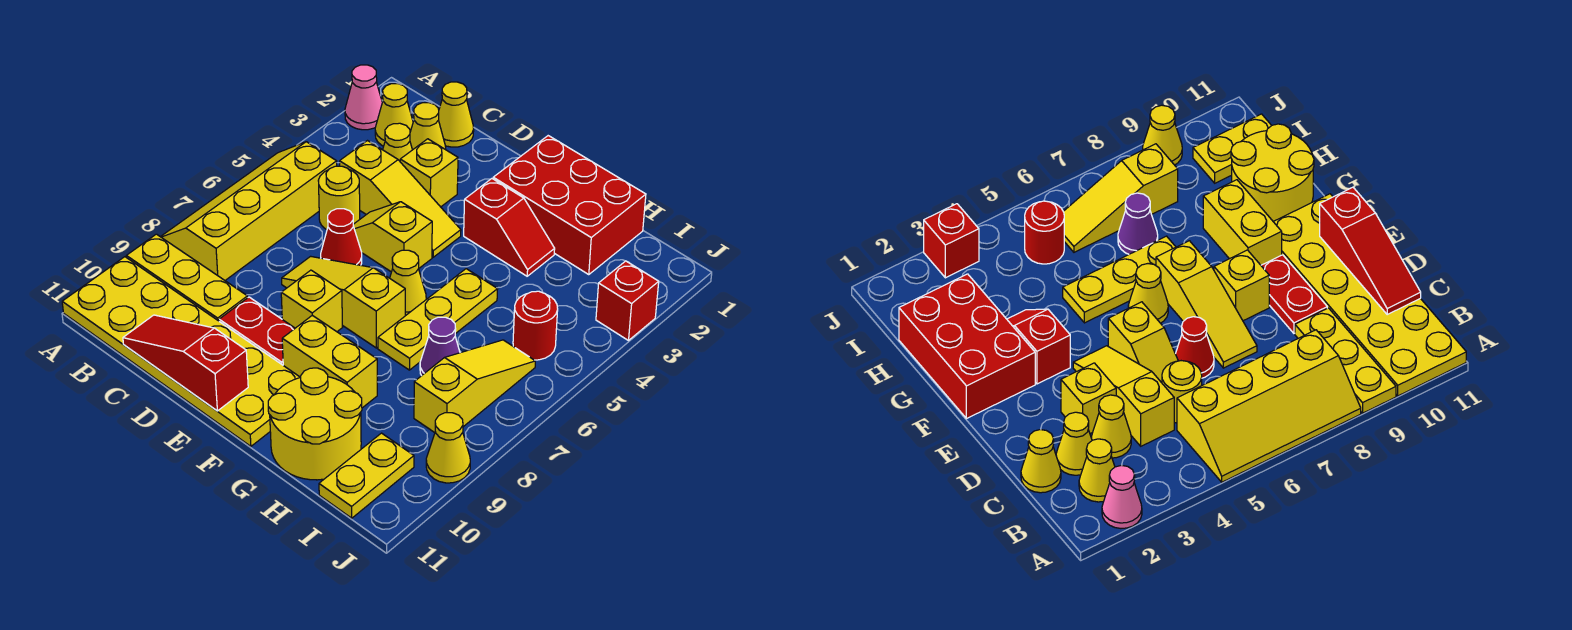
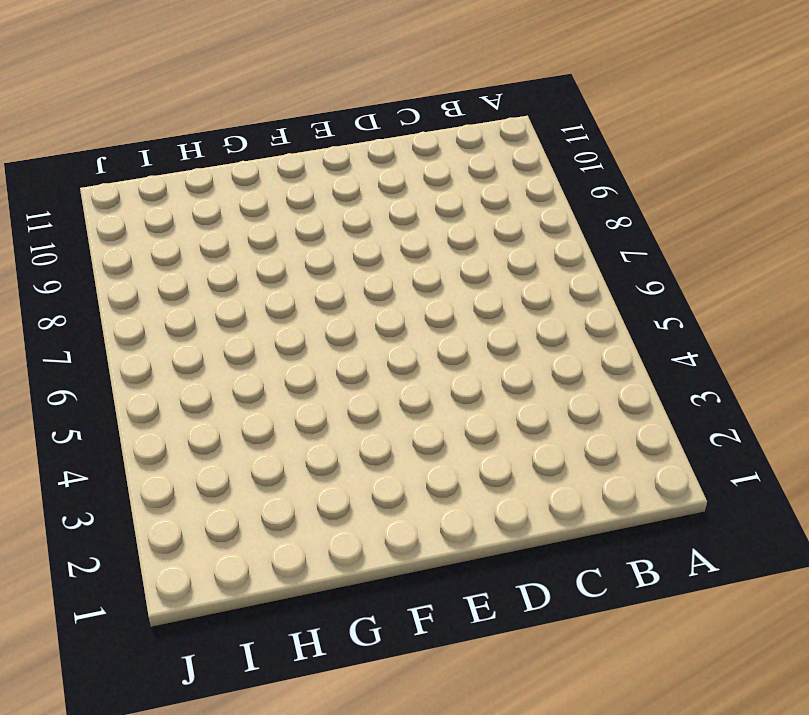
none -> pink 1x1 cone [345,65,382,130]
none -> yellow 2x4 slope [161,142,337,280]
none -> yellow 1x3 plate [127,234,248,321]

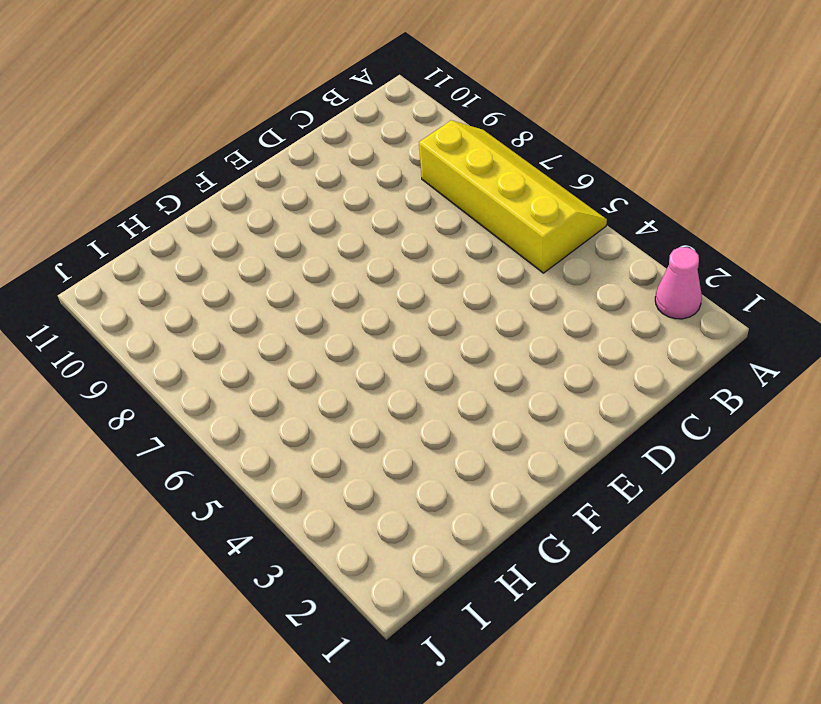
none -> yellow 1x3 plate [127,234,248,321]
none -> yellow 2x6 plate [62,257,301,446]
none -> yellow 1x1 cone [375,84,413,146]

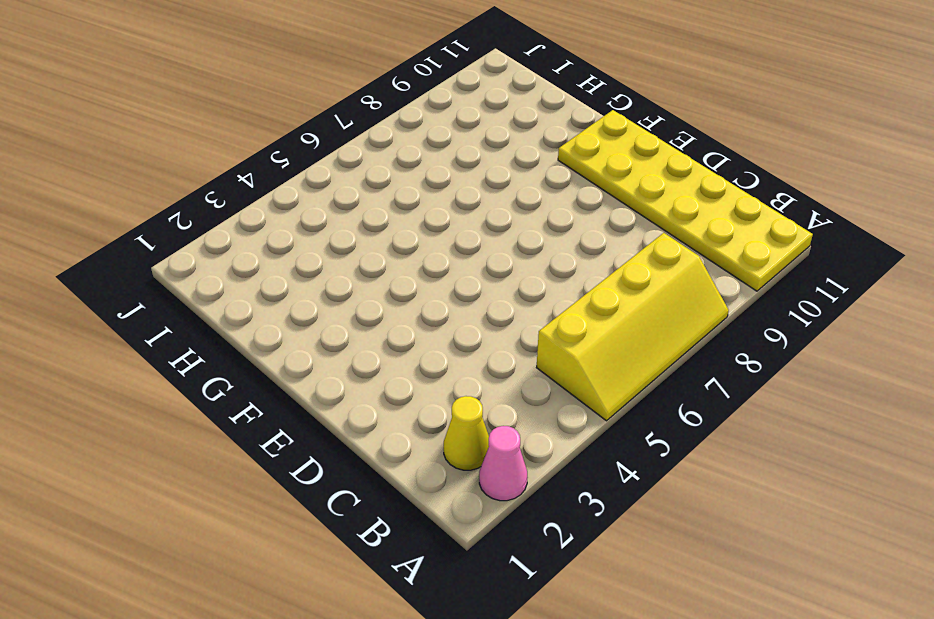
none -> yellow 1x3 plate [127,234,248,321]
none -> yellow 1x1 cone [439,82,474,147]
none -> yellow 1x1 cone [410,103,446,150]

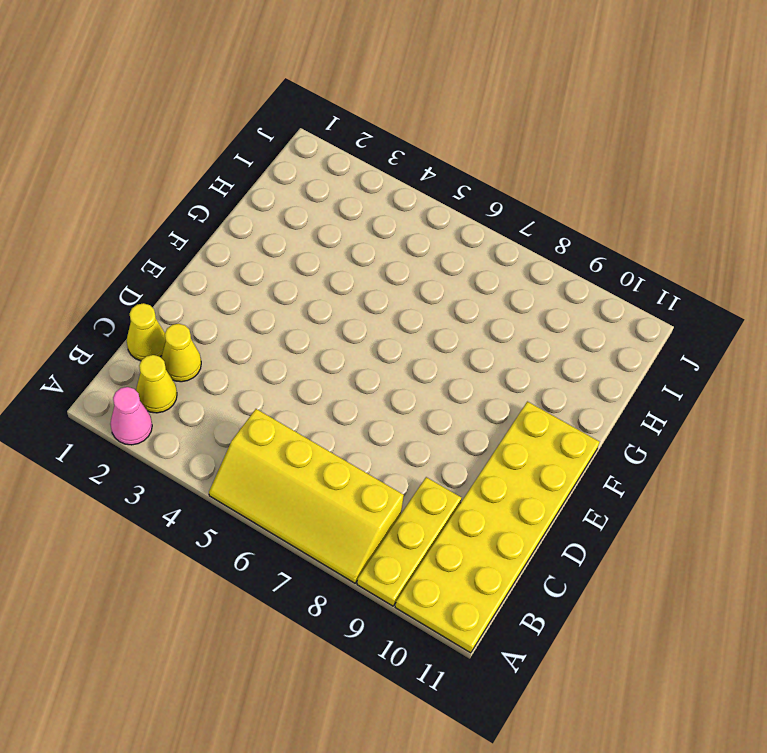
none -> yellow 1x1 cone [383,123,412,161]
none -> yellow 1x3 slope [340,141,461,257]
none -> yellow 1x1 round brick [318,166,360,230]

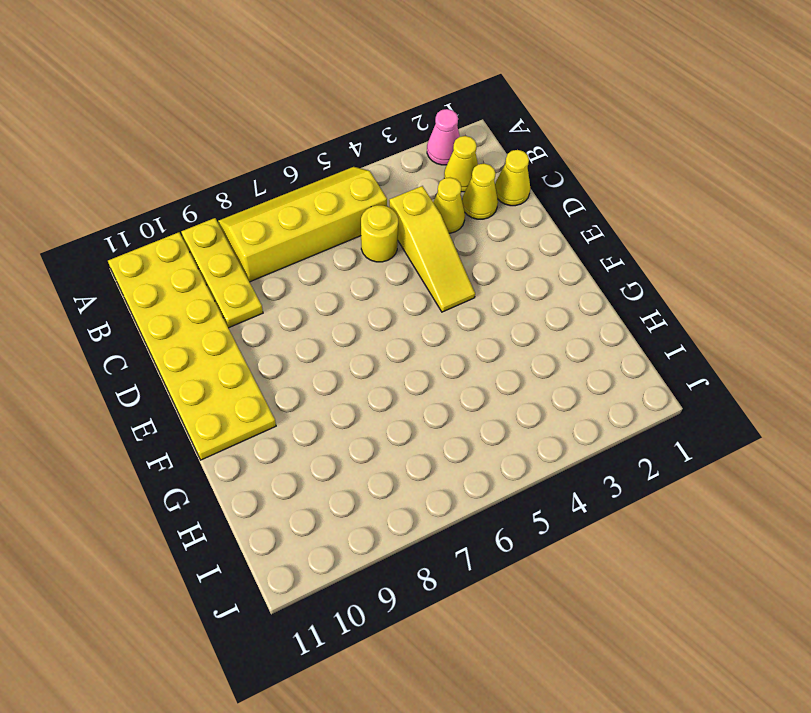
none -> yellow 1x1 brick [400,139,458,207]
none -> yellow 1x2 slope [353,202,432,272]
none -> red 1x1 cone [321,209,362,265]

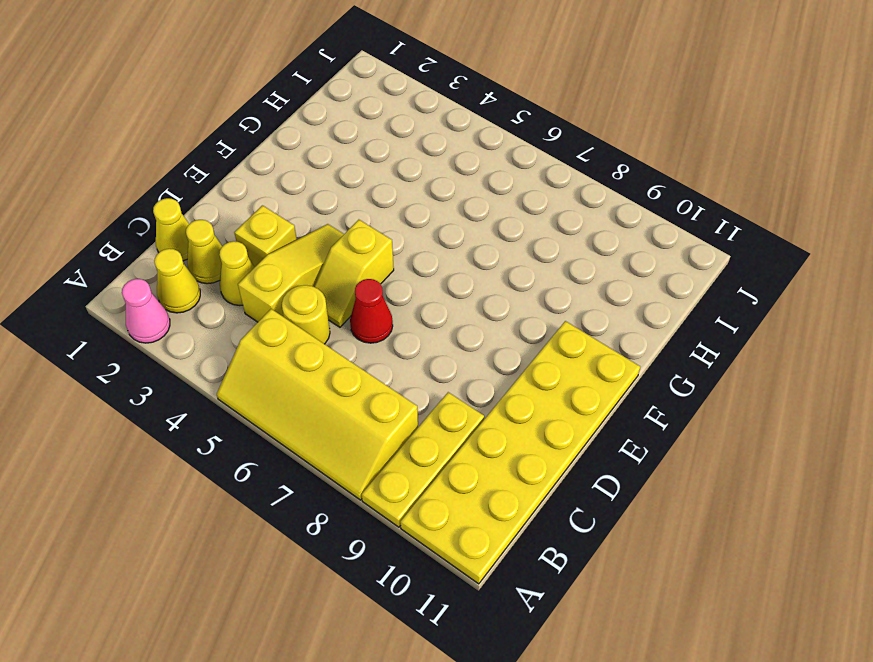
none -> yellow 1x3 slope [282,256,405,348]
none -> red 1x2 plate [219,297,295,365]
none -> yellow 1x1 brick [281,270,343,332]

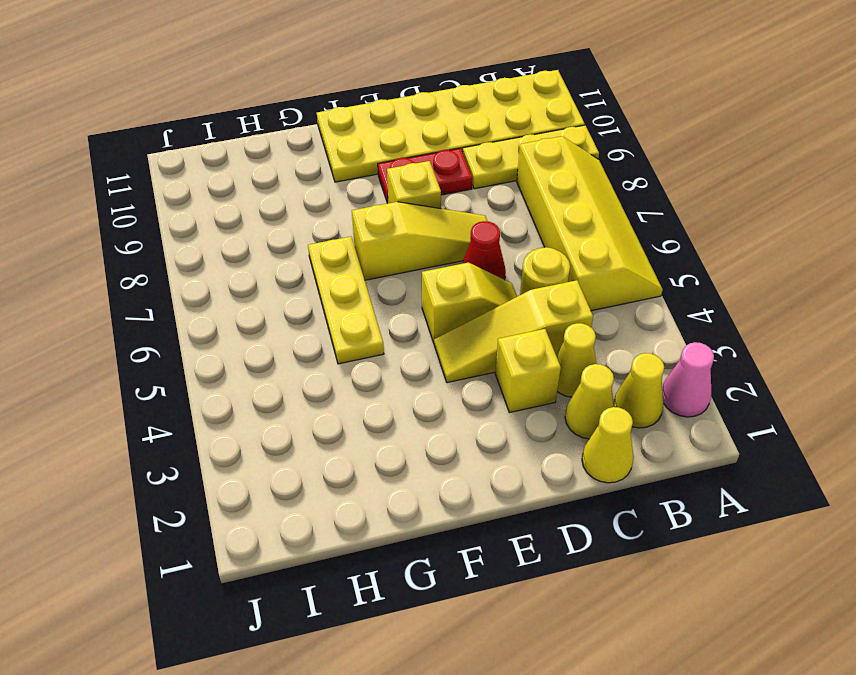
none -> red 2x3 brick [493,136,646,275]
none -> red 1x2 slope [464,179,555,276]
none -> yellow 1x1 cone [390,250,426,316]

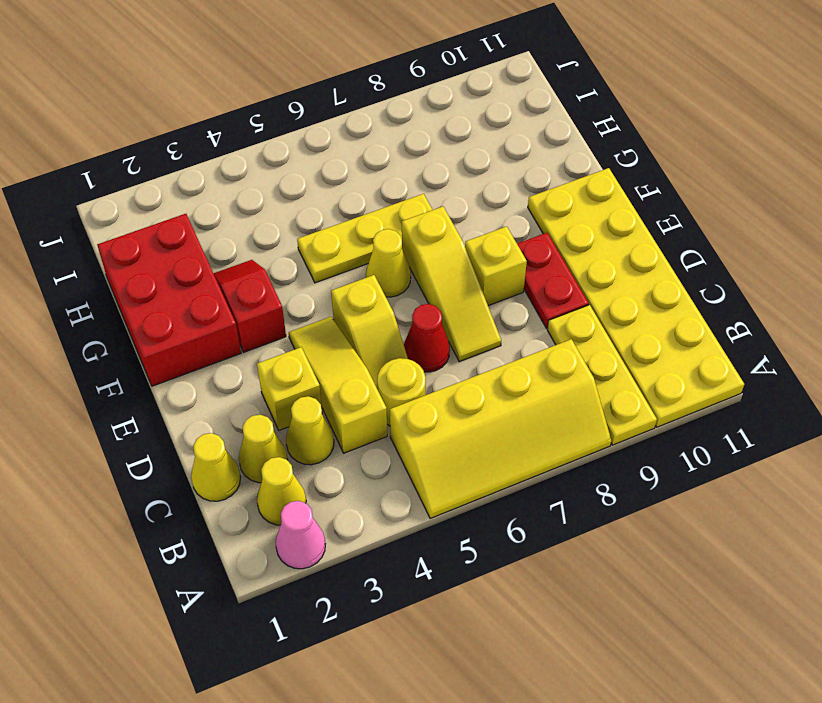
none -> yellow 1x2 brick [282,315,377,408]
none -> yellow 2x2 round brick [268,368,362,480]
none -> purple 1x1 cone [420,317,460,376]

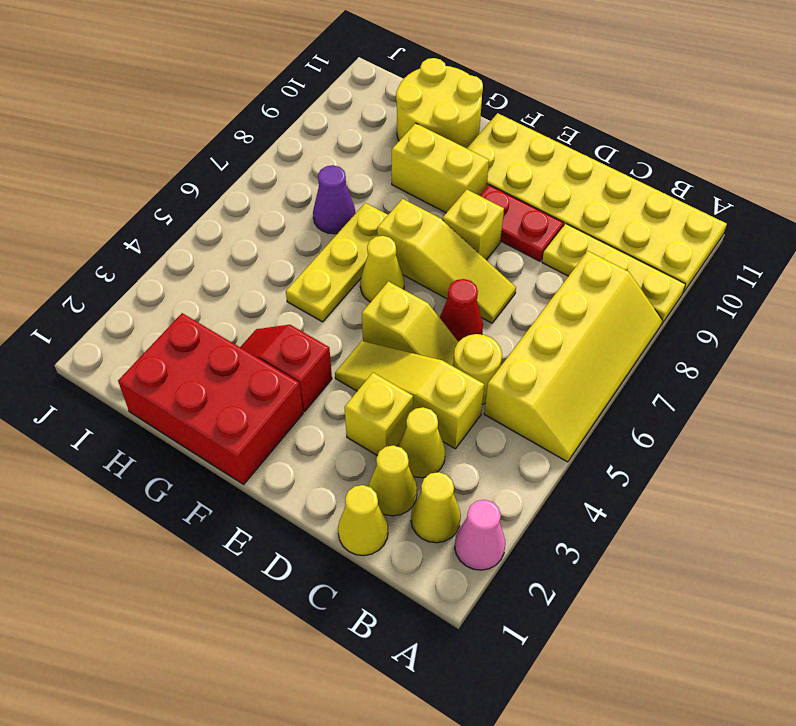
none -> red 1x1 round brick [513,291,558,360]
none -> yellow 1x3 slope [414,340,535,433]
none -> yellow 1x2 plate [319,433,414,518]

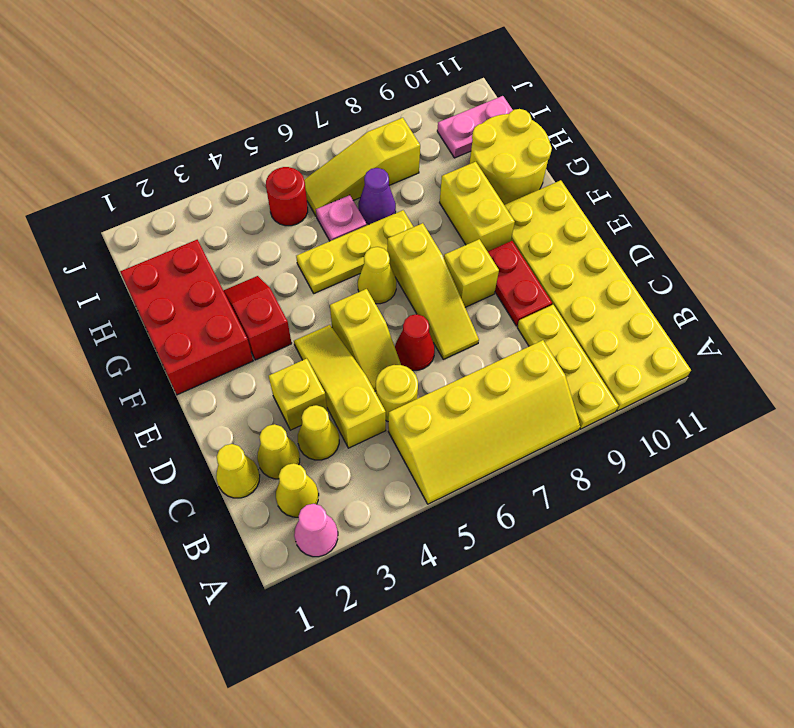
pink 1x1 plate [316,195,367,241] -> none
pink 1x2 plate [437,96,513,158] -> yellow 1x2 plate [319,433,414,518]
none -> red 1x1 brick [596,261,659,341]
none -> yellow 1x1 cone [426,413,470,483]
none -> red 1x3 slope [123,315,248,411]

